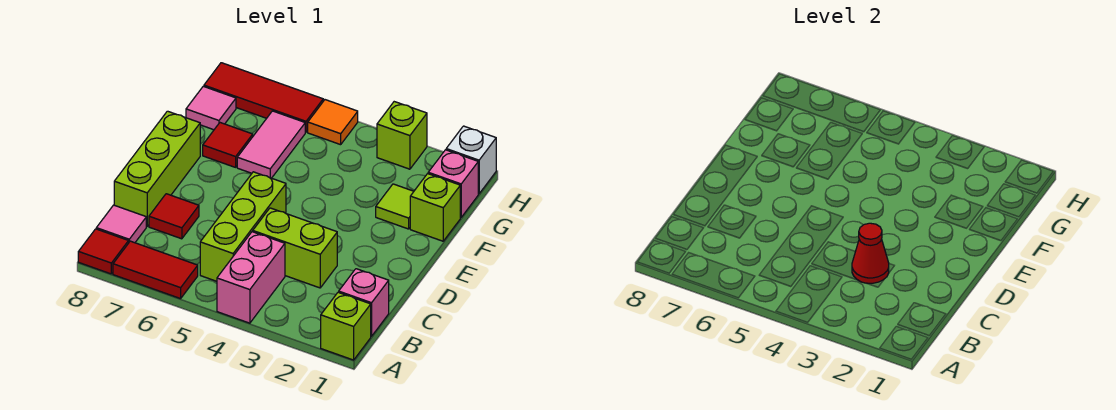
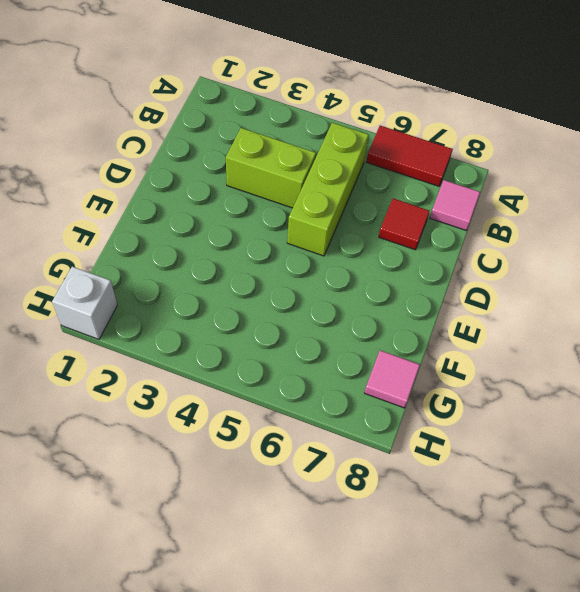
none -> lime 1x1 brick [321,292,371,360]
none -> pink 1x2 brick [217,232,285,323]
none -> red 1x1 tile [78,229,129,274]

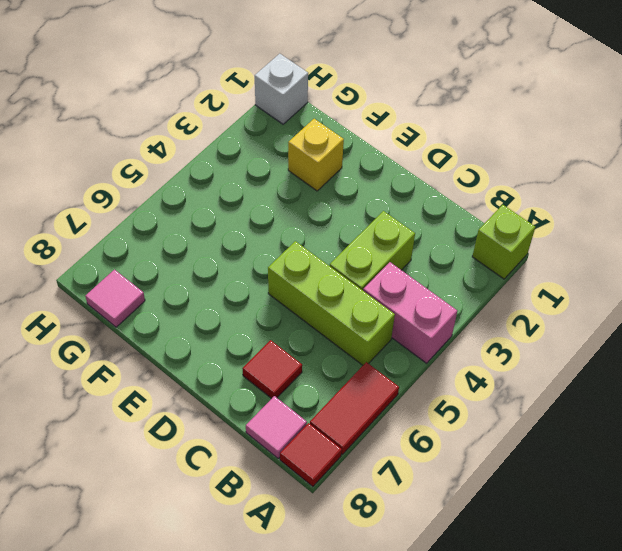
yellow 1x1 brick [288,119,344,191] -> lime 1x1 tile [376,184,414,229]
none -> pink 1x1 brick [339,269,389,336]
none -> lime 1x3 brick [114,111,200,226]
none -> lime 1x1 brick [410,174,460,241]

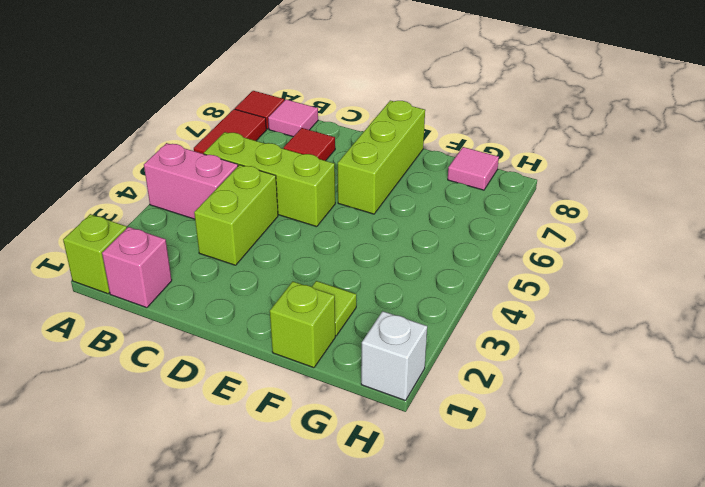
lime 1x3 brick [338,101,425,214] -> lime 1x3 brick turned to [114,111,200,226]
none -> pink 1x2 tile [237,111,305,178]
none -> red 1x1 tile [203,123,253,167]
none -> pink 1x1 brick [428,150,478,217]

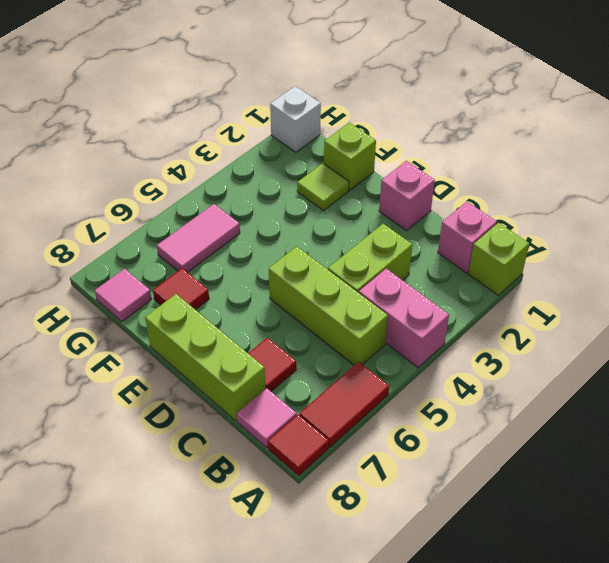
pink 1x1 brick [379,161,435,231] -> pink 1x1 brick moved to [428,150,478,217]
pink 1x2 tile [157,204,240,273] -> pink 1x2 tile turned to [237,111,305,178]
none -> lime 1x1 brick [377,102,427,169]
none -> orange 1x1 tile [308,100,358,145]
none -> red 1x3 tile [204,63,323,132]

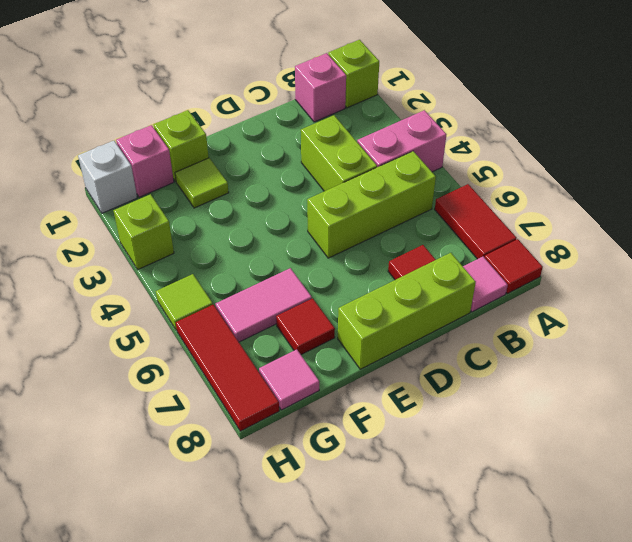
lime 1x1 tile [156,274,213,330] -> orange 1x1 tile [308,100,358,145]
none -> red 1x1 cone [852,223,889,284]

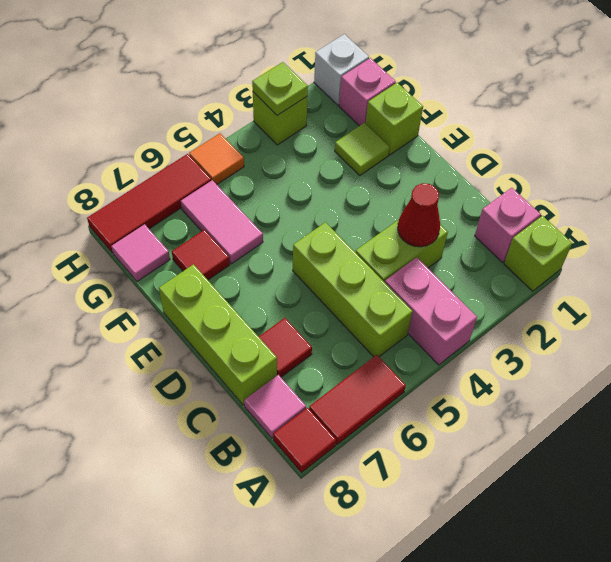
lime 1x1 plate [252,62,308,115] -> none

